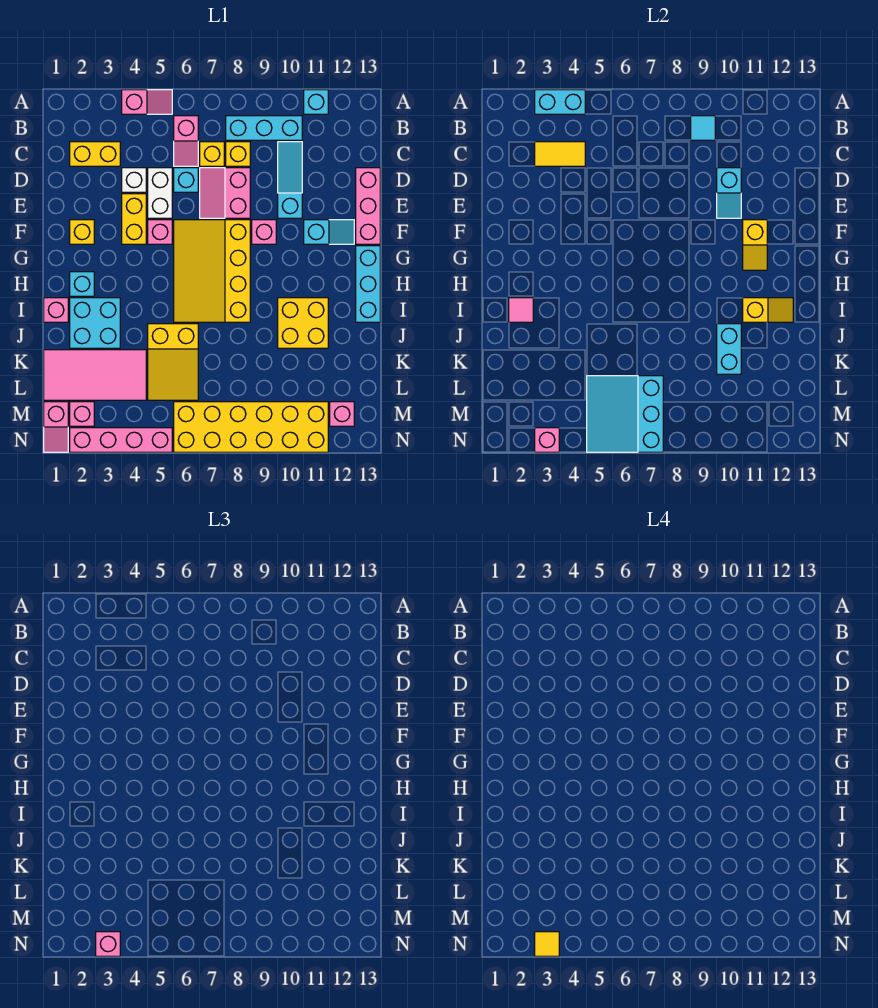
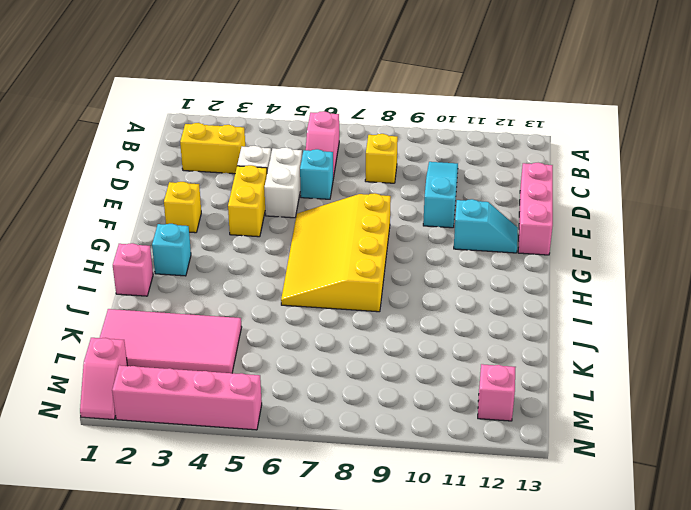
none -> pink 1x2 slope [122,90,172,114]
none -> cyan 1x1 brick [304,90,328,114]
none -> cyan 1x3 brick [226,116,302,140]
none -> yellow 1x1 brick [200,142,224,166]

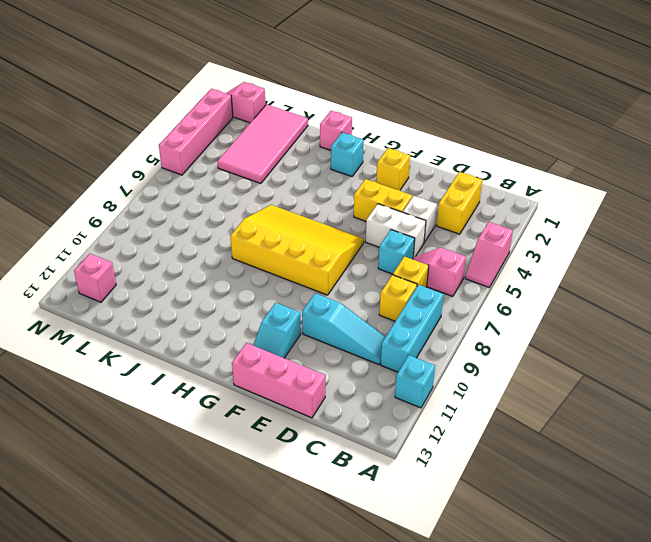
none -> pink 2x2 slope [200,168,250,218]
none -> pink 1x1 brick [148,220,172,244]
none -> pink 1x1 brick [252,220,276,244]
none -> cyan 1x3 brick [356,246,380,322]

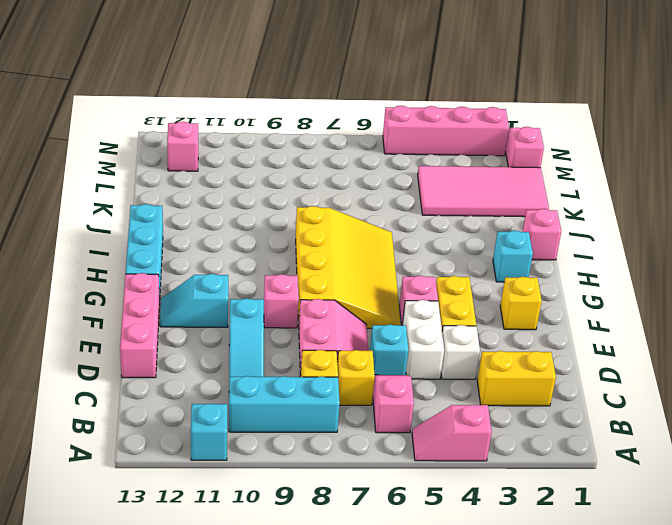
none -> cyan 2x2 brick [70,298,120,348]
none -> yellow 2x2 brick [278,298,328,348]
none -> yellow 2x3 slope [148,324,198,400]
none -> pink 1x1 brick [70,402,94,426]

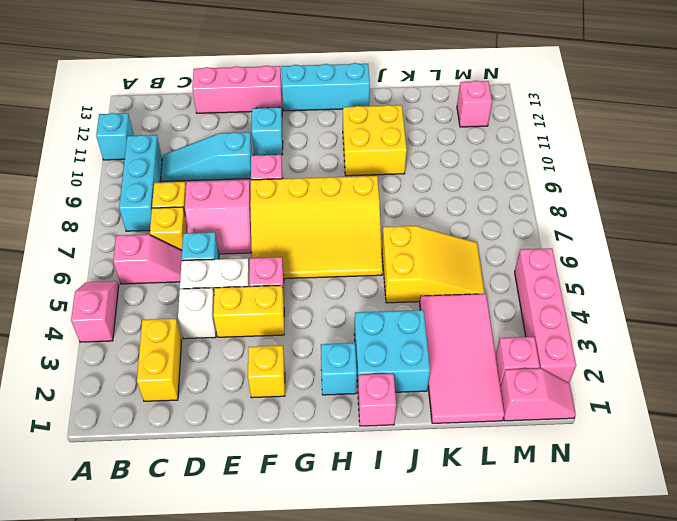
none -> yellow 2x6 brick [174,402,328,452]
none -> cyan 1x2 brick [535,90,585,114]
none -> cyan 1x1 tile [691,116,715,140]
none -> yellow 1x2 tile [535,142,585,166]

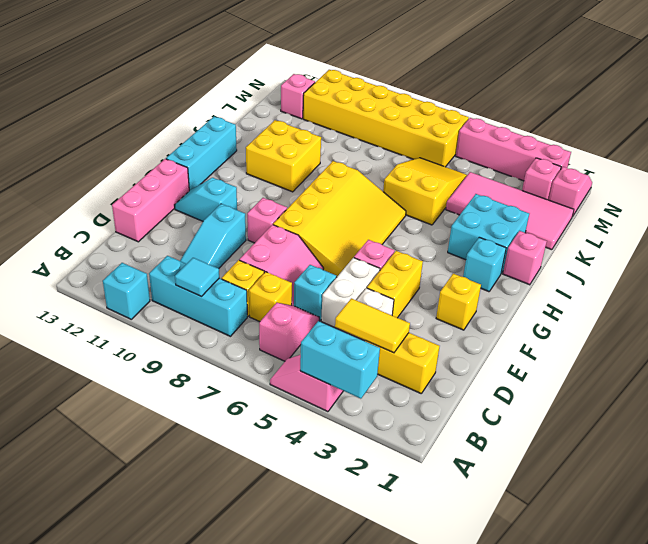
none -> cyan 1x2 slope [717,168,741,218]
none -> yellow 1x2 slope [743,220,767,270]
none -> pink 1x1 tile [509,298,533,322]
none -> yellow 1x2 slope [743,298,793,322]

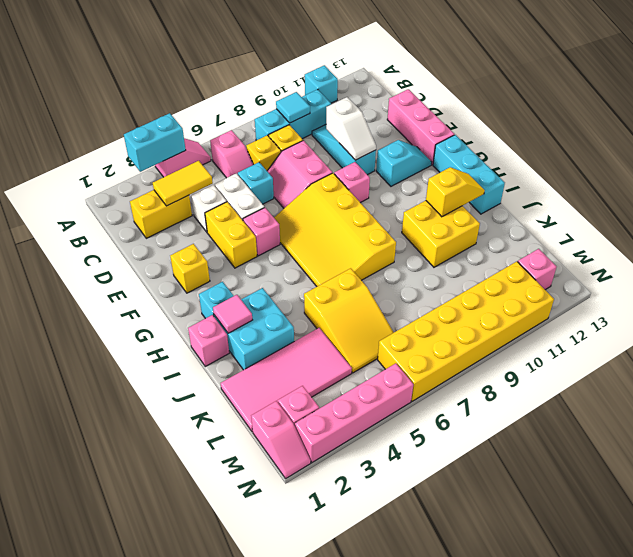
white 1x2 slope [326,97,376,160] -> cyan 1x2 slope [717,168,741,218]
none -> yellow 1x2 slope [743,220,767,270]
none -> cyan 1x2 brick [717,324,741,374]
none -> cyan 3x3 slope [587,376,663,452]
none -> pink 1x1 brick [535,428,559,452]

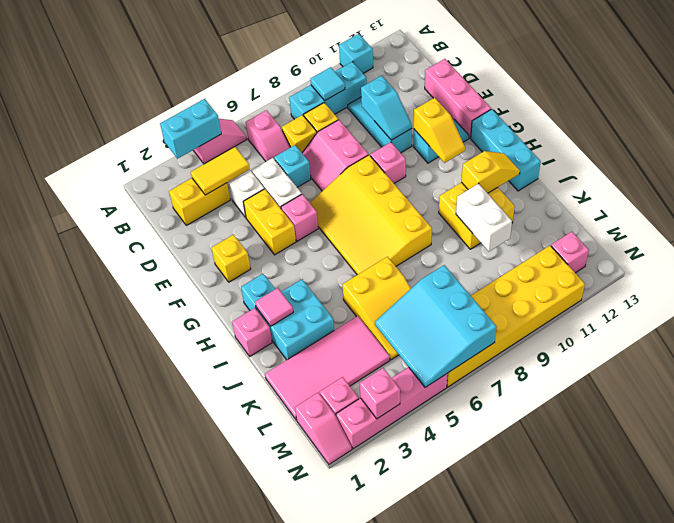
white 1x2 brick [456,183,512,251] -> cyan 1x2 brick [717,324,741,374]
none -> pink 1x1 brick [96,932,120,956]
none -> yellow 1x1 tile [535,932,559,956]

